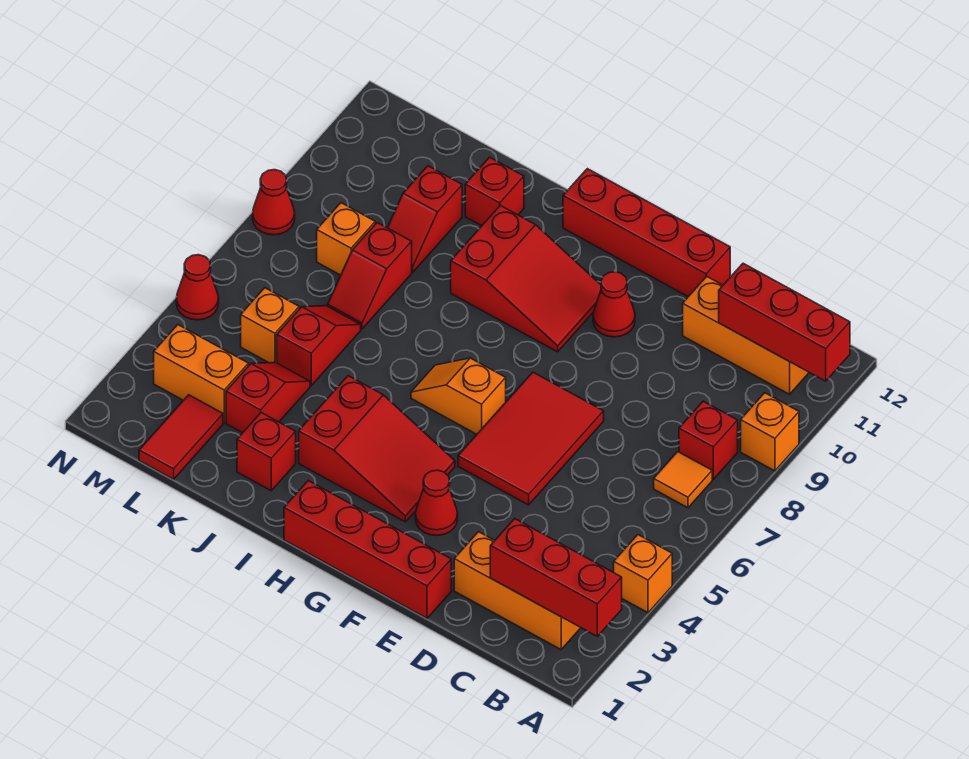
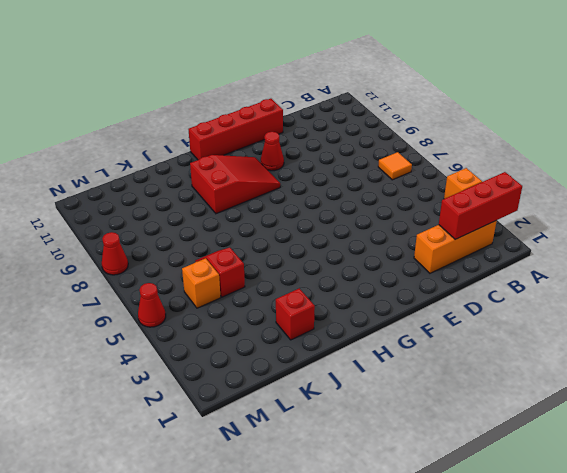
none -> orange 1x1 brick [741,393,799,471]
none -> red 1x1 brick [679,401,738,479]
none -> orange 1x3 brick [683,277,809,394]

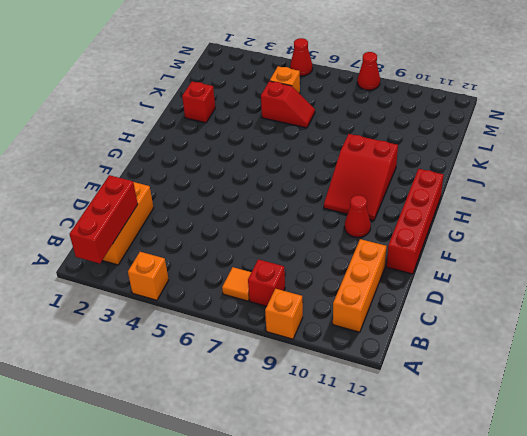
none -> red 1x4 brick [284,481,451,618]
none -> red 2x3 tile [458,372,604,505]
none -> red 1x1 cone [415,470,458,536]

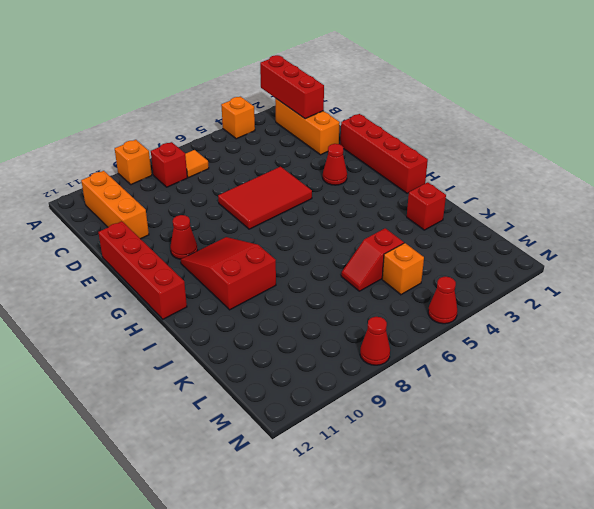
none -> red 2x3 slope [299,376,455,522]
none -> orange 1x2 slope [411,358,506,434]
none -> red 1x1 brick [465,157,524,226]

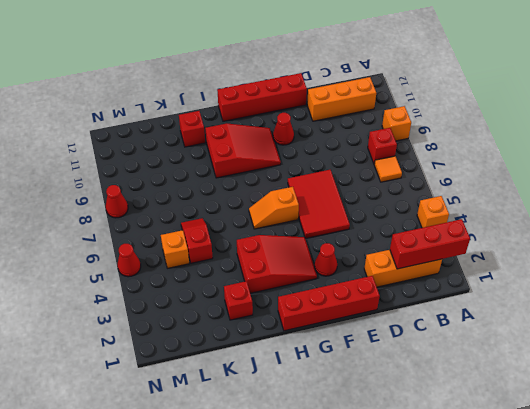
none -> red 1x2 slope [226,362,310,433]
none -> red 1x2 slope [328,223,412,329]
none -> red 1x2 slope [387,166,462,272]

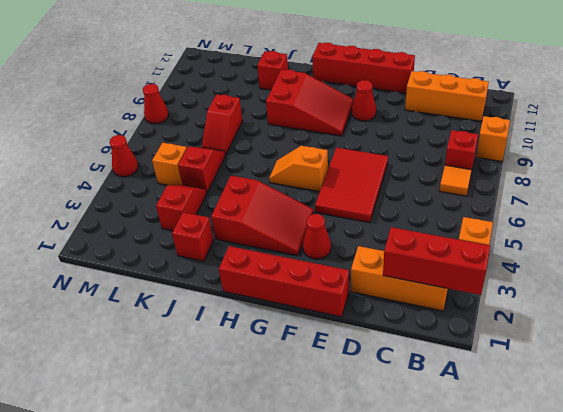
none -> red 1x2 slope [387,166,462,272]
none -> red 1x2 tile [139,395,223,479]
none -> orange 1x2 brick [154,325,248,422]

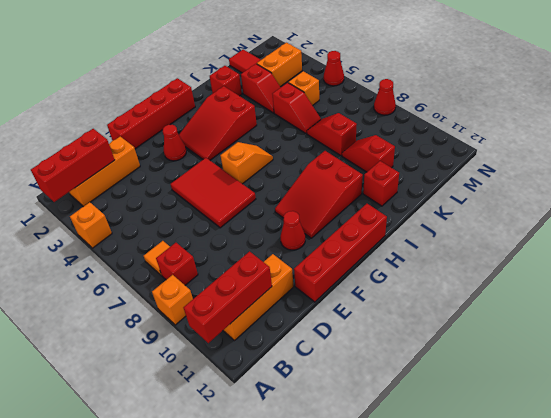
none -> orange 1x1 brick [317,203,375,275]

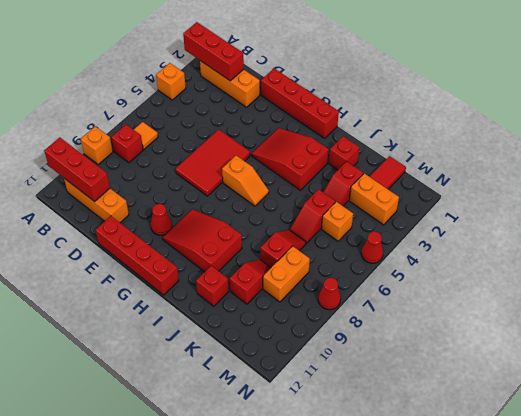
orange 1x2 brick [263,246,310,302] -> orange 1x1 brick [317,203,375,275]
none -> red 1x1 cone [415,470,458,536]

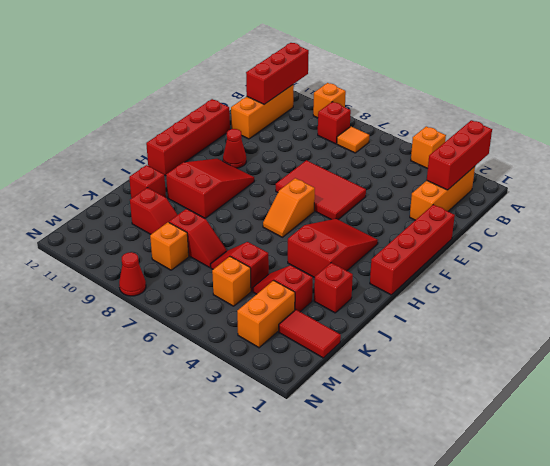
none -> red 1x1 cone [415,470,458,536]
none -> red 1x1 cone [176,255,219,320]

